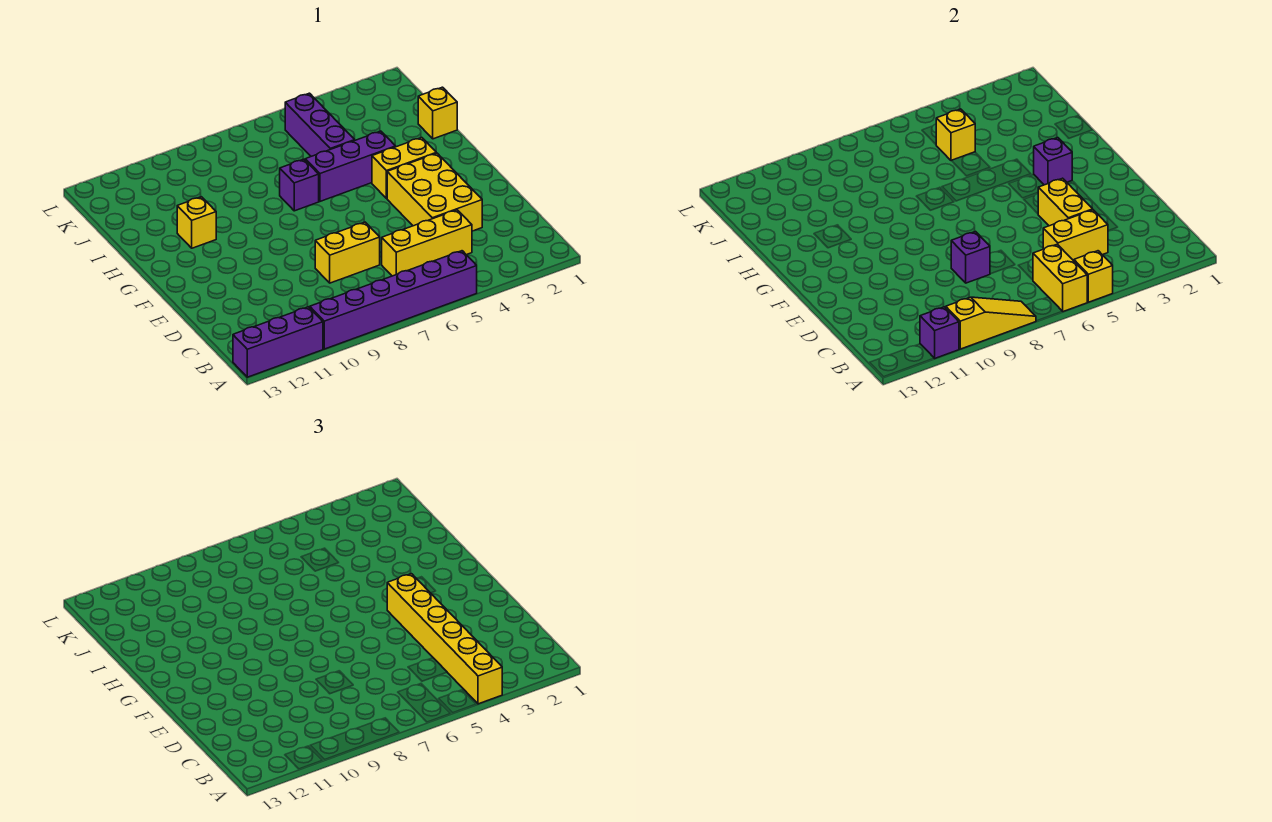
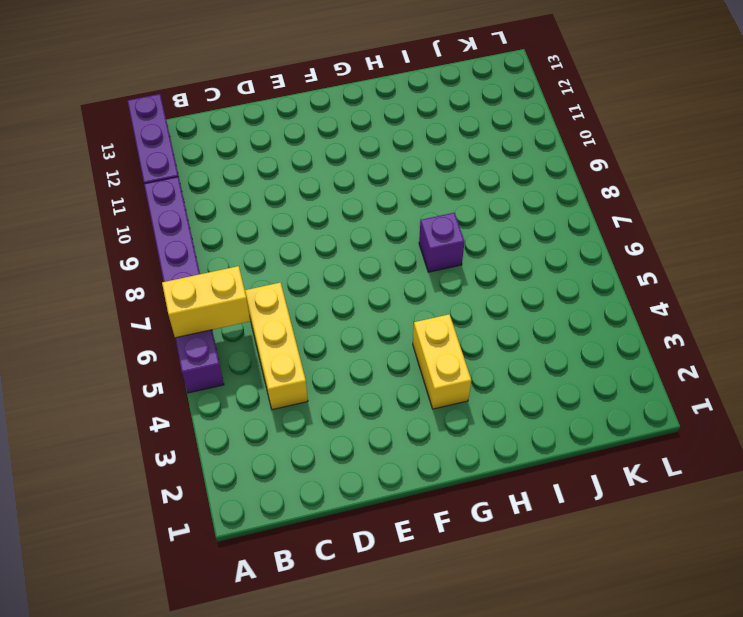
none -> yellow 2x3 brick [387,153,482,231]
none -> yellow 1x2 brick [315,222,380,283]
none -> purple 1x3 brick [305,131,396,201]

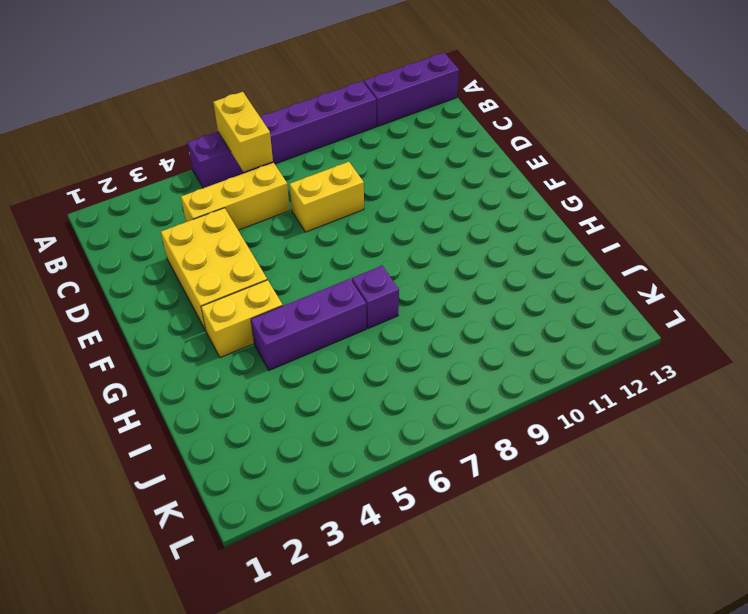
none -> yellow 1x1 brick [177,197,216,248]
none -> yellow 1x1 brick [418,87,457,139]
none -> purple 1x3 brick [285,93,355,156]

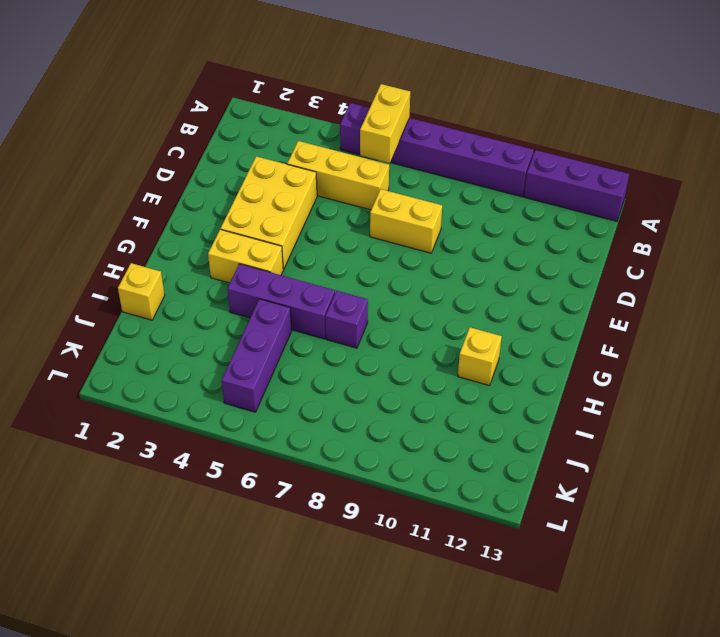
none -> yellow 1x1 brick [1074,251,1113,302]
none -> yellow 1x3 slope [946,297,1036,349]
none -> purple 1x1 brick [920,307,959,358]

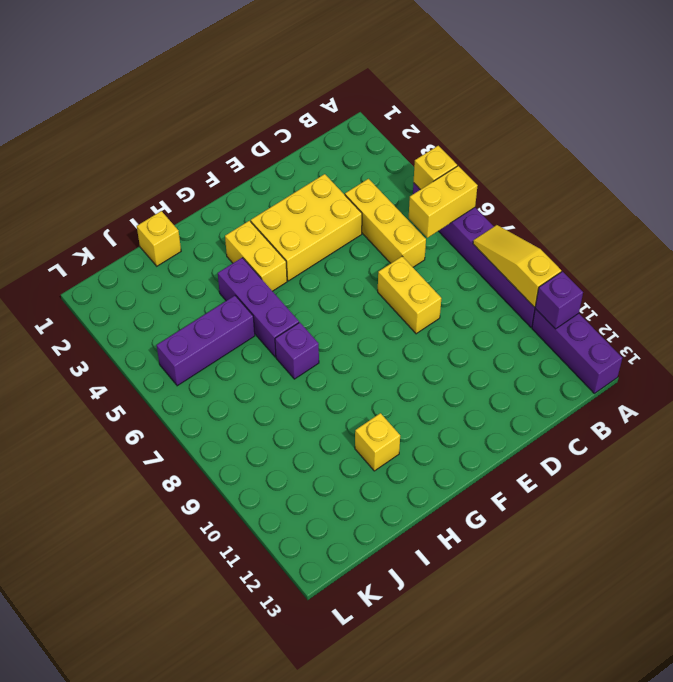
none -> yellow 1x2 brick [1043,210,1108,261]
none -> yellow 1x2 brick [1038,178,1093,226]
none -> purple 1x1 brick [951,232,990,283]

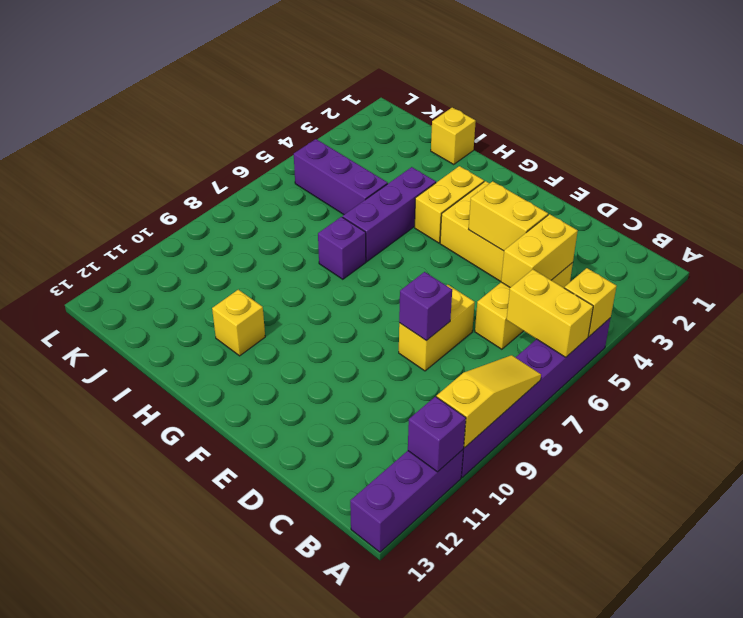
none -> purple 1x1 brick [1034,138,1072,185]
none -> yellow 1x1 brick [936,109,975,161]
none -> yellow 1x6 brick [387,574,502,704]

